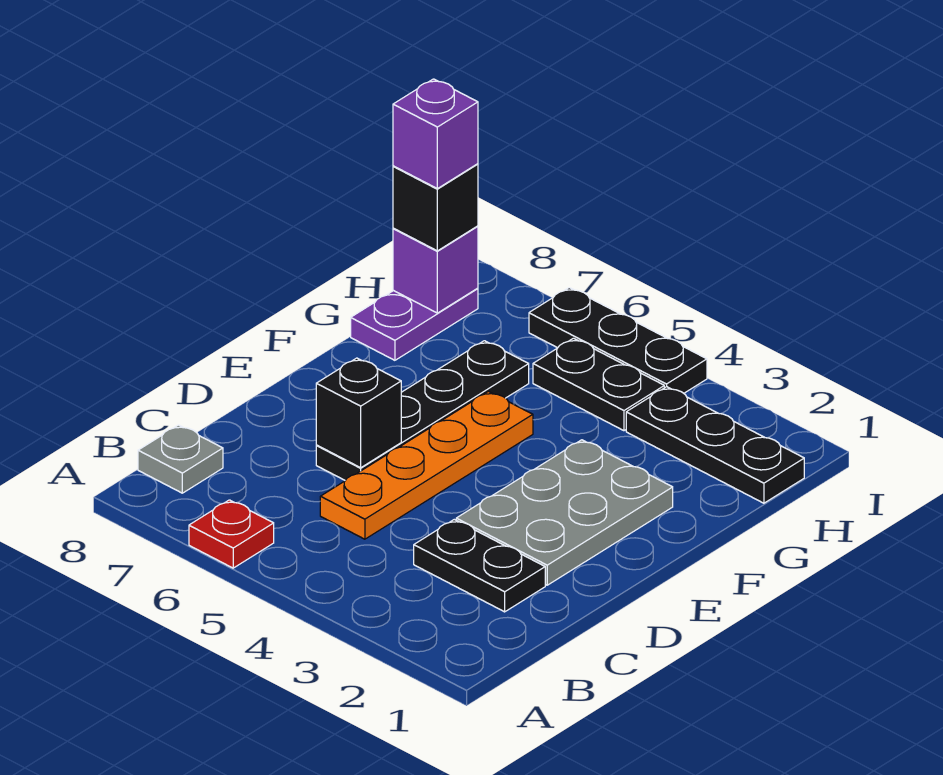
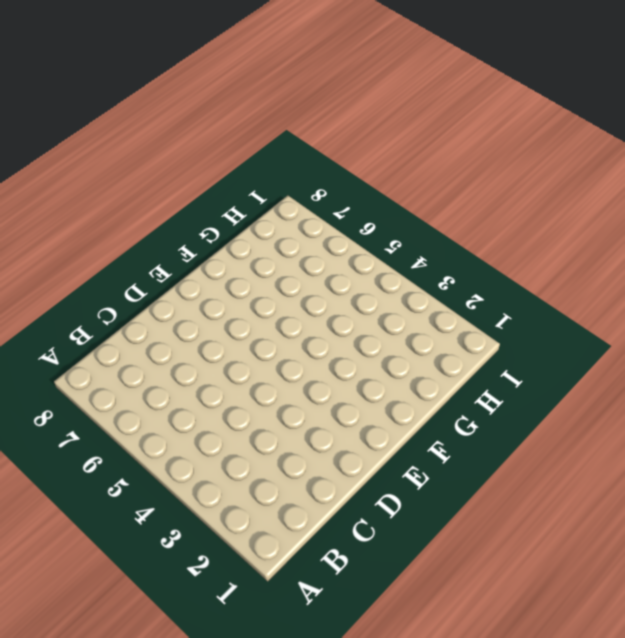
none -> red 1x1 plate [189,500,274,568]
none -> grey 1x1 plate [138,425,223,493]
none -> black 1x2 plate [414,520,545,612]

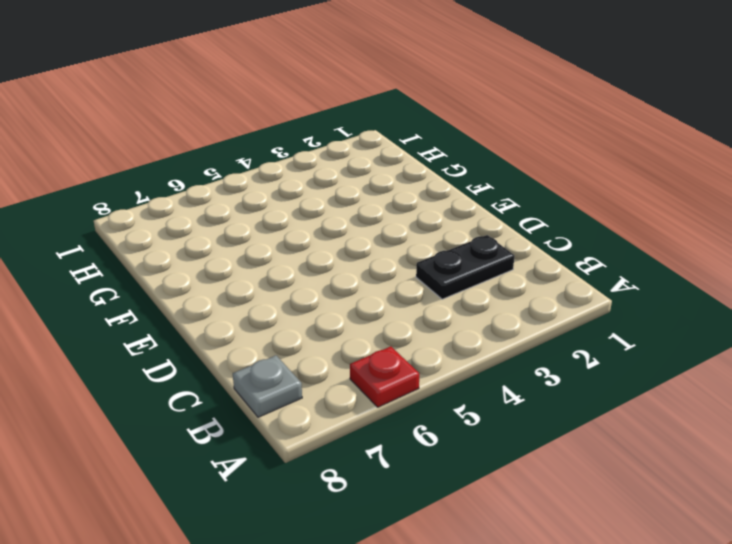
none -> orange 1x4 plate [320,391,533,539]
none -> grey 2x3 plate [456,440,673,585]
none -> black 1x4 plate [316,341,529,480]

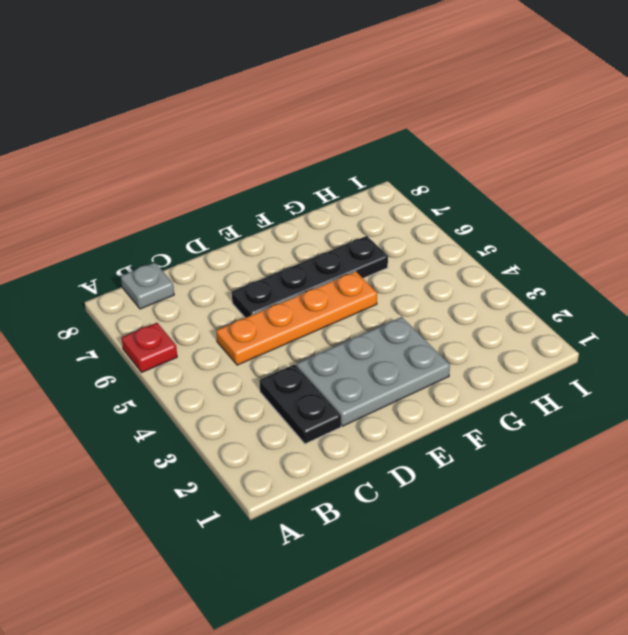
none -> purple 1x2 plate [351,288,478,360]
none -> black 1x3 plate [626,387,804,503]
none -> black 1x2 plate [533,338,664,431]

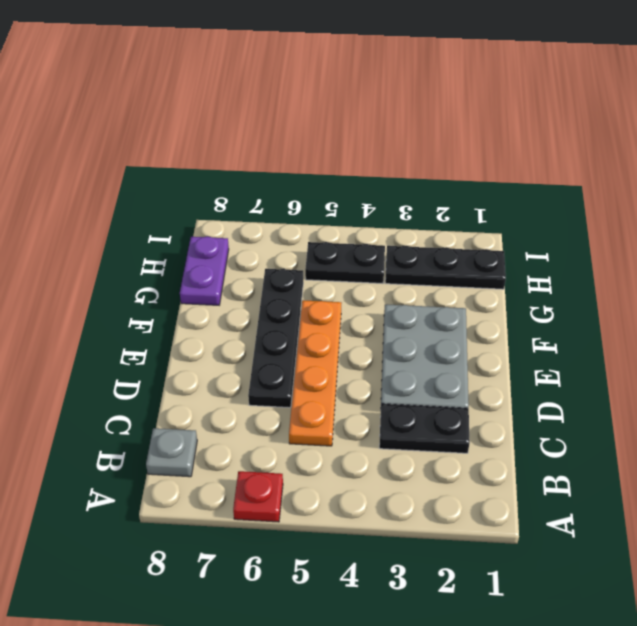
none -> black 1x3 plate [529,288,707,393]
none -> black 1x1 brick [316,358,401,468]
none -> purple 1x1 brick [393,226,478,313]

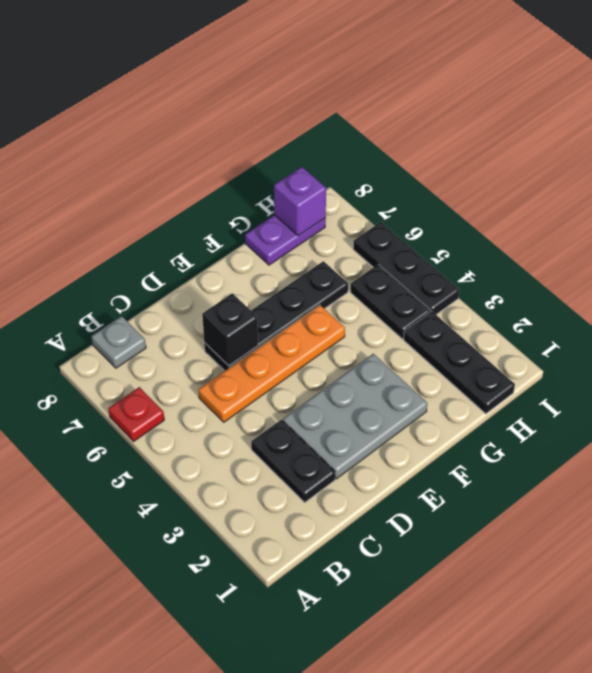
none -> black 1x1 brick [393,164,478,251]
none -> purple 1x1 brick [393,79,478,189]

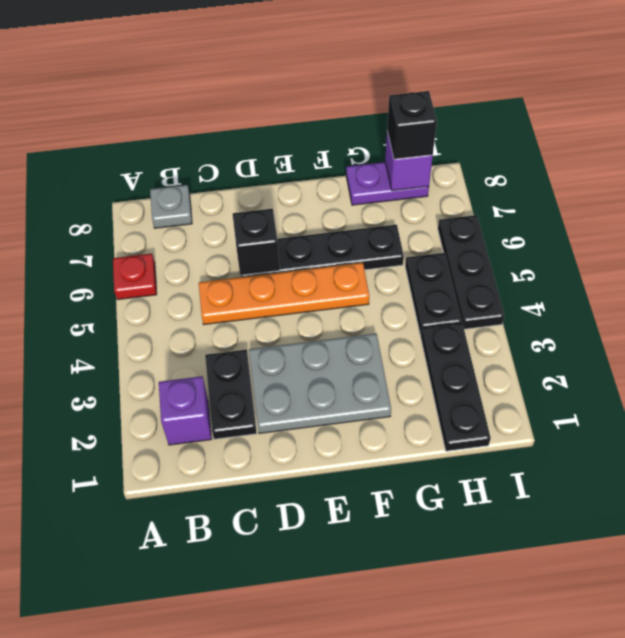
purple 1x1 brick [159,376,212,445] -> purple 1x1 brick moved to [393,79,478,189]

